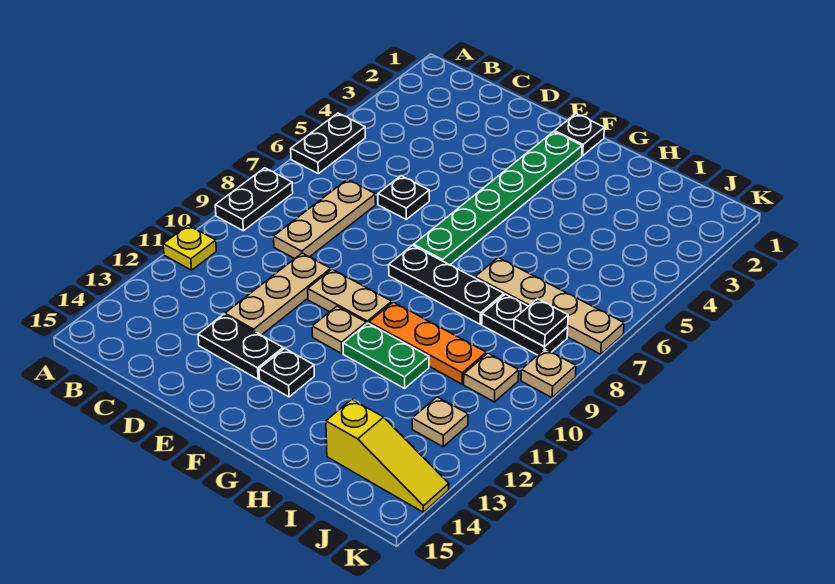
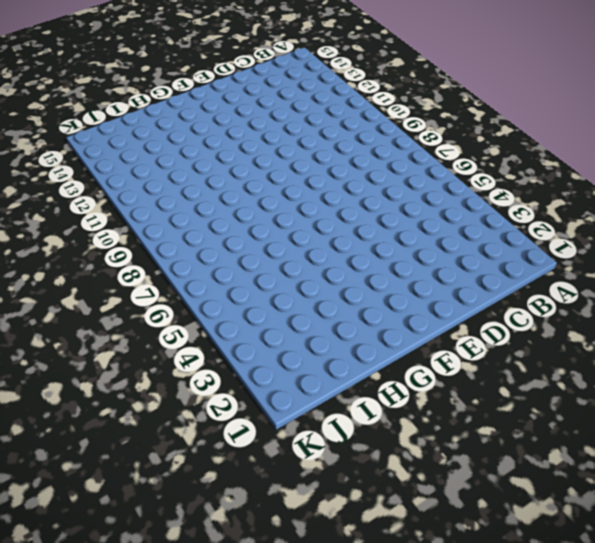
none -> black 1x2 plate [291,113,365,174]
none -> black 1x2 plate [215,168,293,231]
none -> yellow 1x1 plate [163,225,216,270]

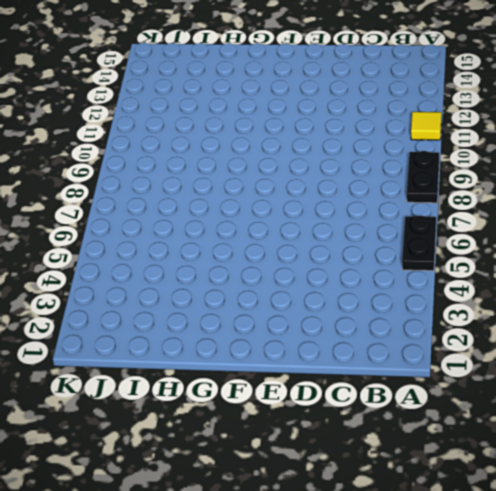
yellow 1x1 tile [411,112,441,140] -> yellow 1x1 plate [163,225,216,270]
none -> tan 1x3 plate [274,179,376,259]
none -> black 1x1 plate [378,176,429,219]
none -> tan 1x3 plate [225,253,331,335]

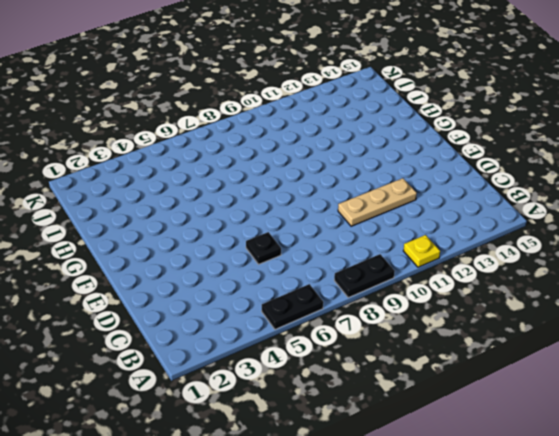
none -> tan 1x3 plate [274,179,376,259]
none -> black 1x2 plate [198,314,283,379]
none -> tan 1x2 plate [308,269,392,324]

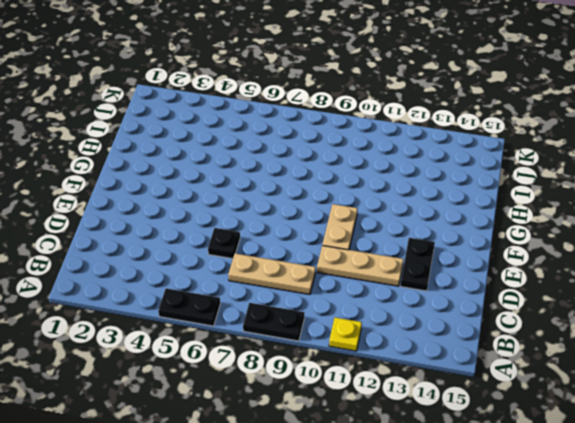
none -> black 1x1 plate [555,114,604,156]
none -> green 1x6 plate [414,132,582,265]
none -> black 1x3 plate [389,245,504,324]

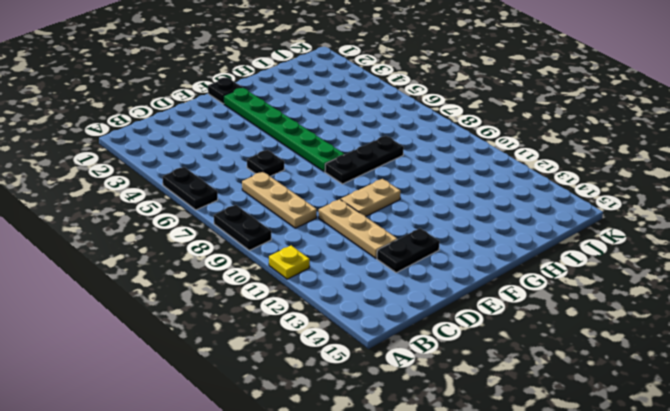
none -> tan 1x1 plate [312,306,366,354]
none -> black 1x1 plate [259,348,314,397]
none -> orange 1x3 plate [369,302,486,384]

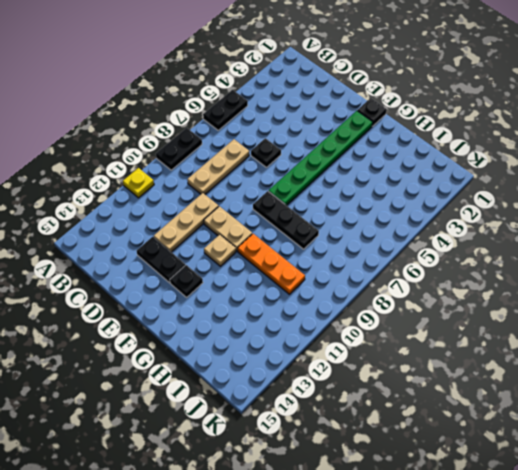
none -> green 1x2 plate [343,323,429,388]
none -> tan 1x4 plate [475,257,624,354]
none -> black 1x2 plate [482,294,568,355]

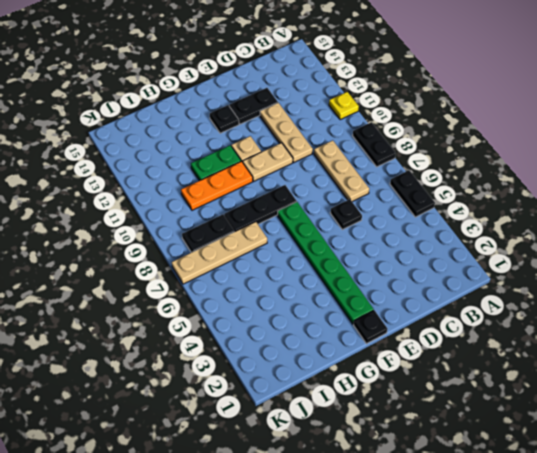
none -> yellow 1x3 slope [326,399,449,512]
none -> tan 1x1 plate [464,353,519,402]
none -> tan 1x1 plate [412,397,468,447]

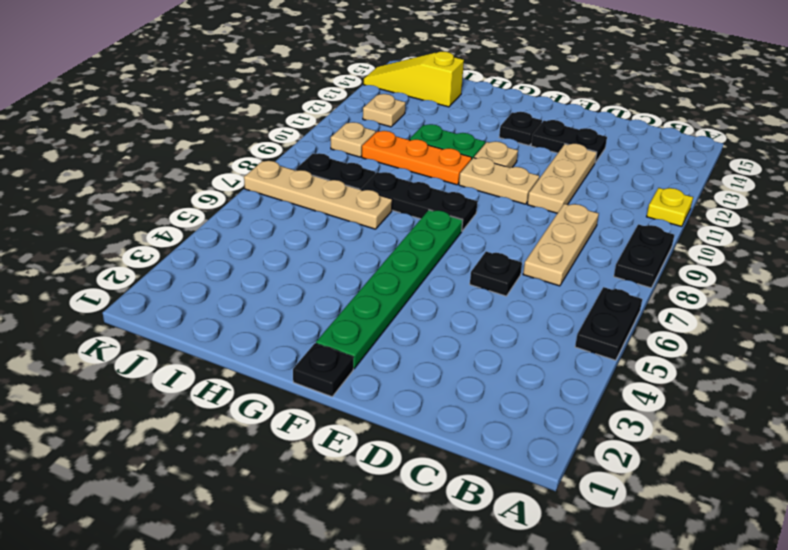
none -> tan 1x1 plate [521,349,576,398]
none -> black 1x1 plate [514,299,568,346]

